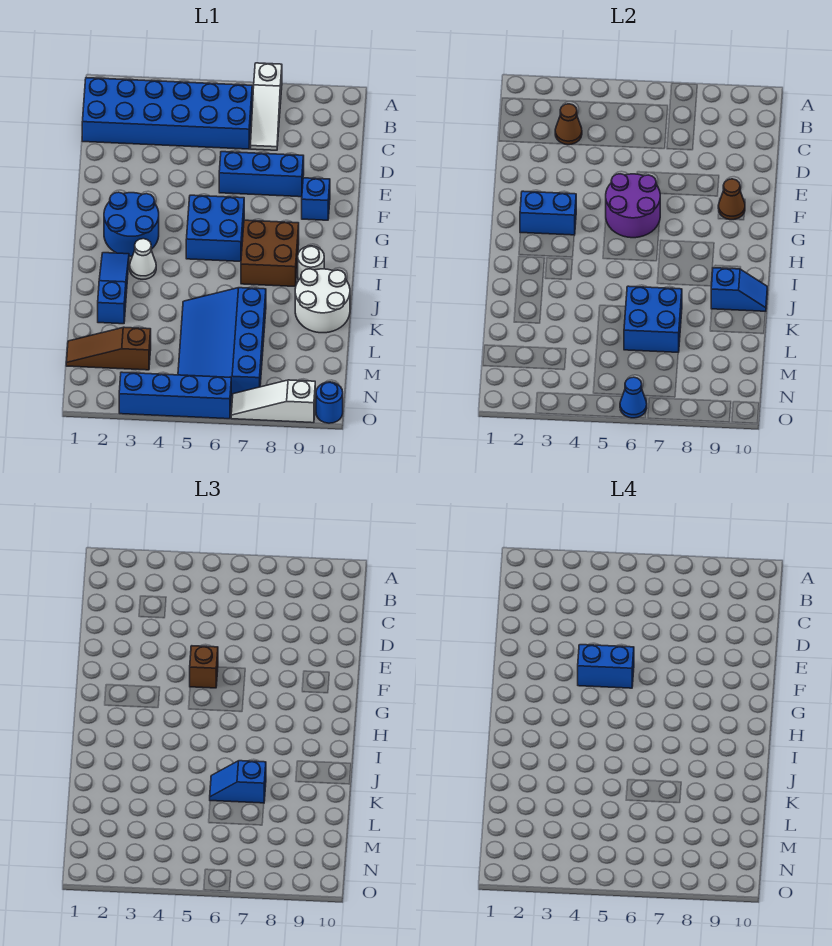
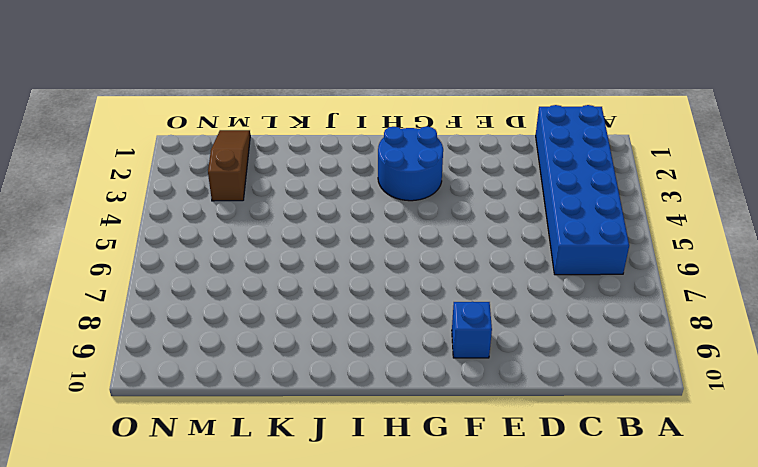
none -> white 1x3 slope [251,63,282,150]
none -> blue 1x3 brick [219,152,304,197]
none -> blue 2x2 brick [186,195,244,261]

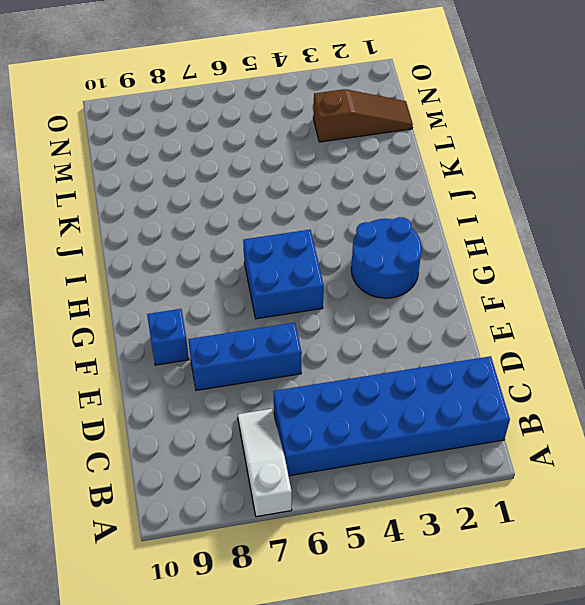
none -> brown 2x2 brick [241,220,299,287]
none -> blue 1x3 slope [98,253,129,324]
none -> white 1x1 cone [130,239,156,279]

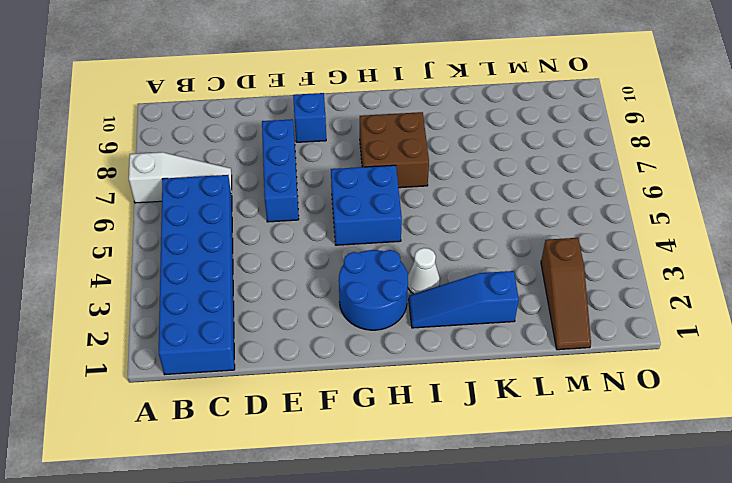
none -> white 1x1 round brick [298,246,324,280]
none -> white 2x2 round brick [295,269,350,333]
none -> blue 3x4 slope [178,288,266,396]

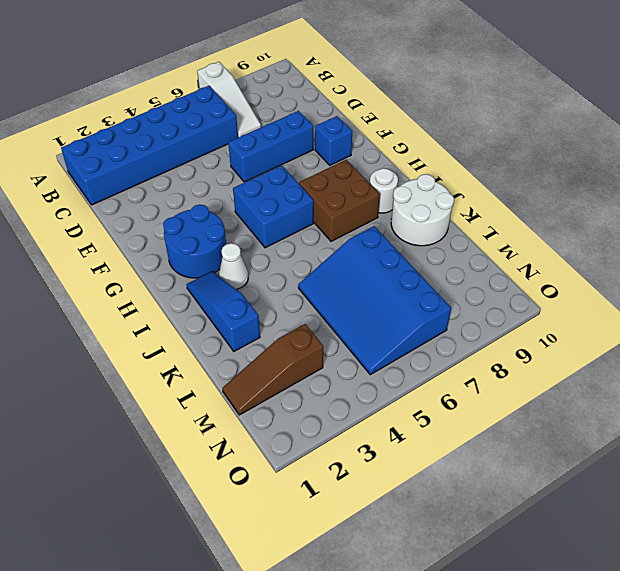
none -> blue 1x4 brick [119,372,231,419]
none -> white 1x3 slope [231,380,315,423]
none -> blue 1x1 round brick [316,382,343,423]

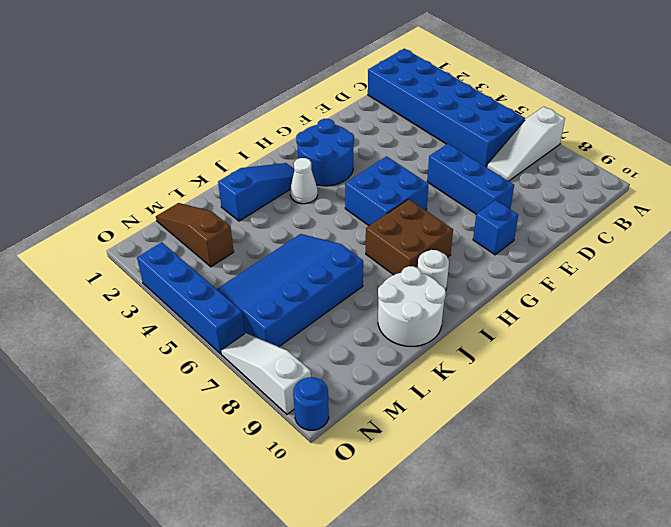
none -> brown 1x1 cone [555,104,582,145]
none -> purple 2x2 round brick [606,174,660,238]
none -> brown 1x1 cone [718,179,745,220]

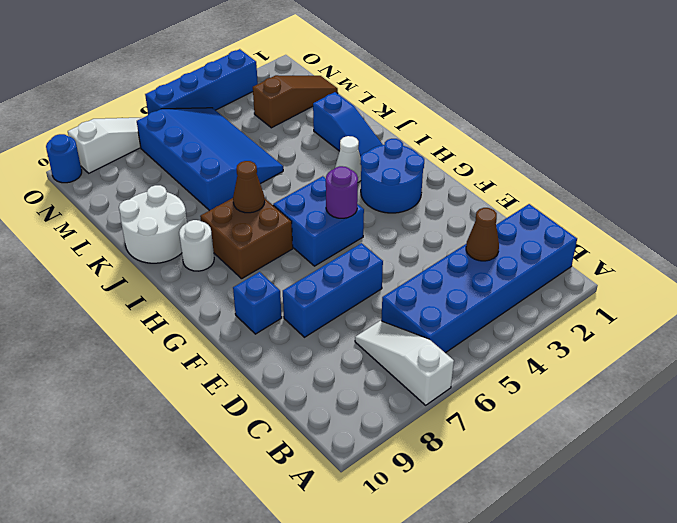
purple 1x1 round brick [326,166,358,218] -> purple 2x2 round brick [606,174,660,238]
brown 1x1 cone [233,161,265,213] -> brown 1x1 cone moved to [718,179,745,220]
none -> blue 1x2 brick [520,191,576,235]
none -> blue 1x2 slope [711,268,767,312]
none -> blue 2x2 brick [624,286,682,352]

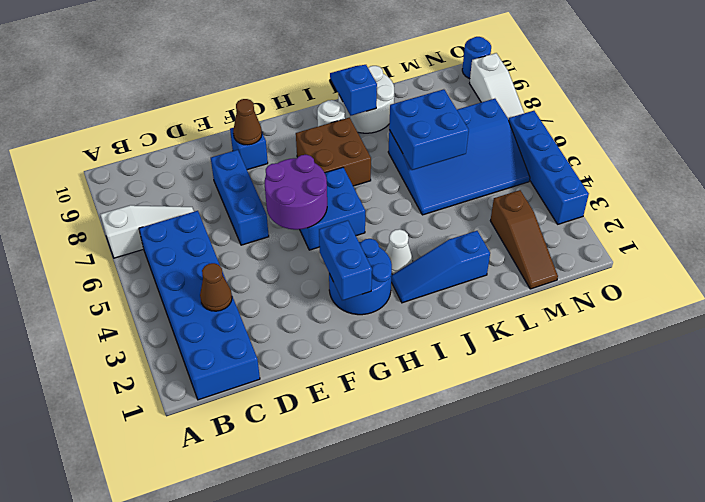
none -> blue 1x1 cone [620,377,647,418]
none -> brown 1x1 brick [190,646,218,688]
none -> blue 1x2 slope [210,761,266,803]

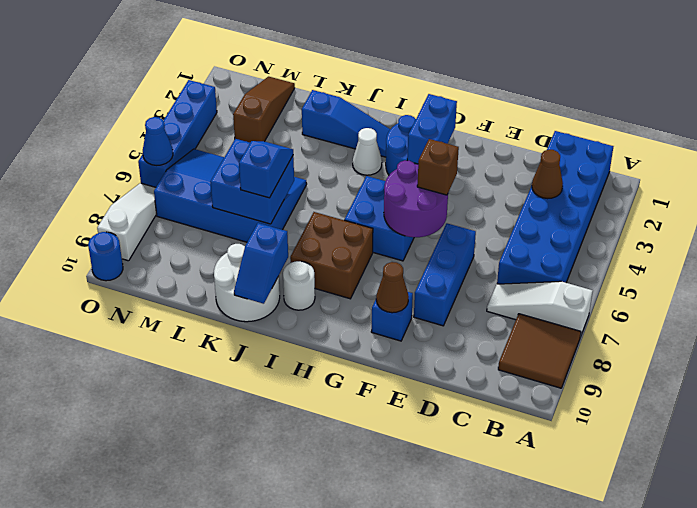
brown 2x2 tile [498,314,581,388] -> none
none -> blue 1x2 brick [578,645,634,688]

